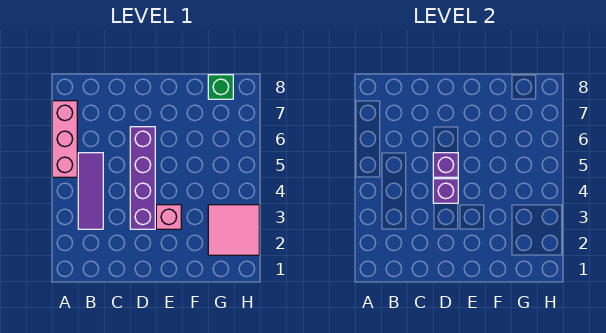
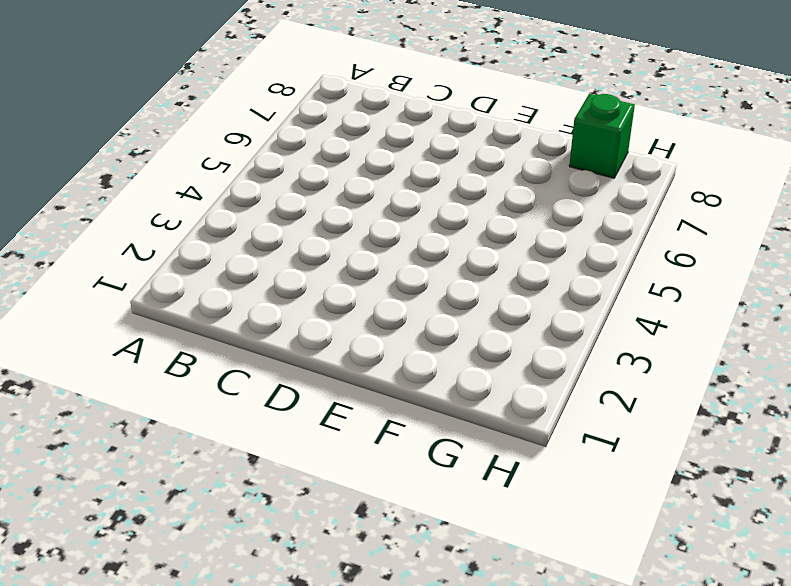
none -> pink 1x3 brick [52,101,77,177]
none -> purple 1x3 tile [78,153,103,229]

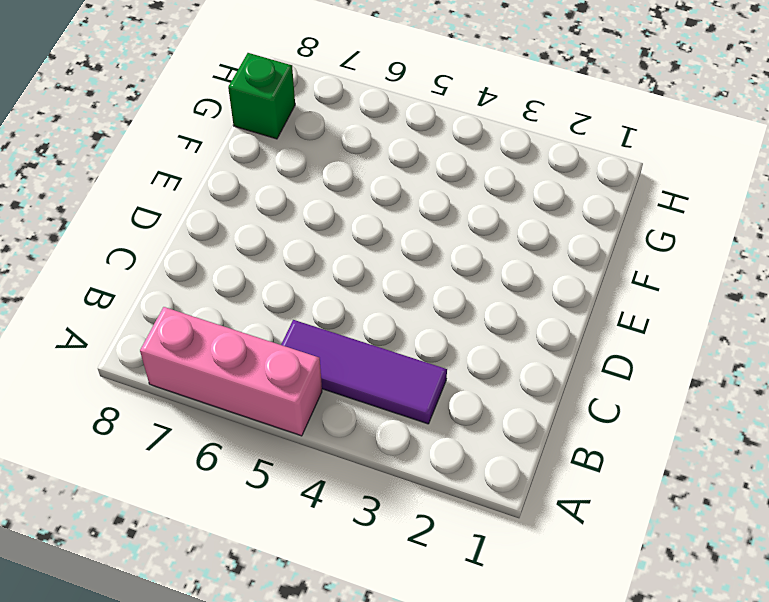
none -> purple 1x4 brick [130,127,155,229]
none -> pink 1x1 brick [156,205,181,229]

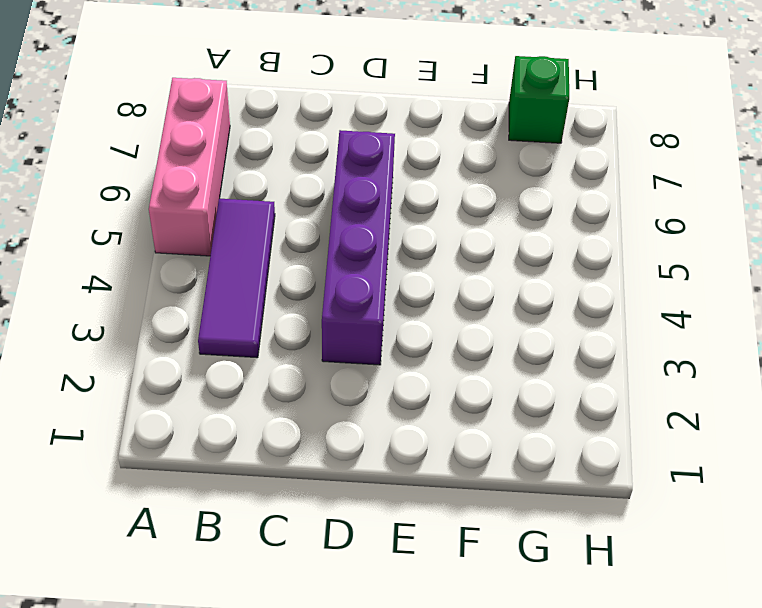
none -> pink 1x1 brick [156,205,181,229]
none -> pink 2x2 tile [208,205,259,255]

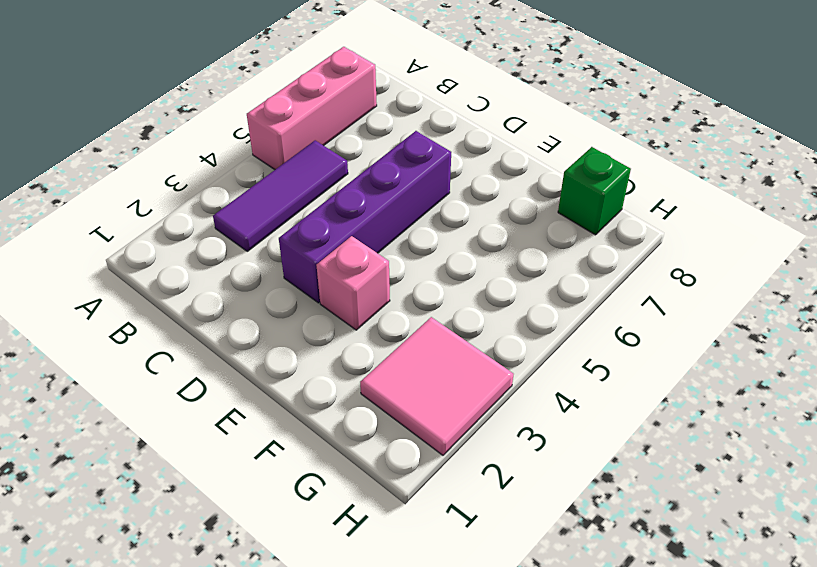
none -> purple 1x1 brick [433,179,458,203]
none -> purple 1x1 brick [433,153,458,177]

